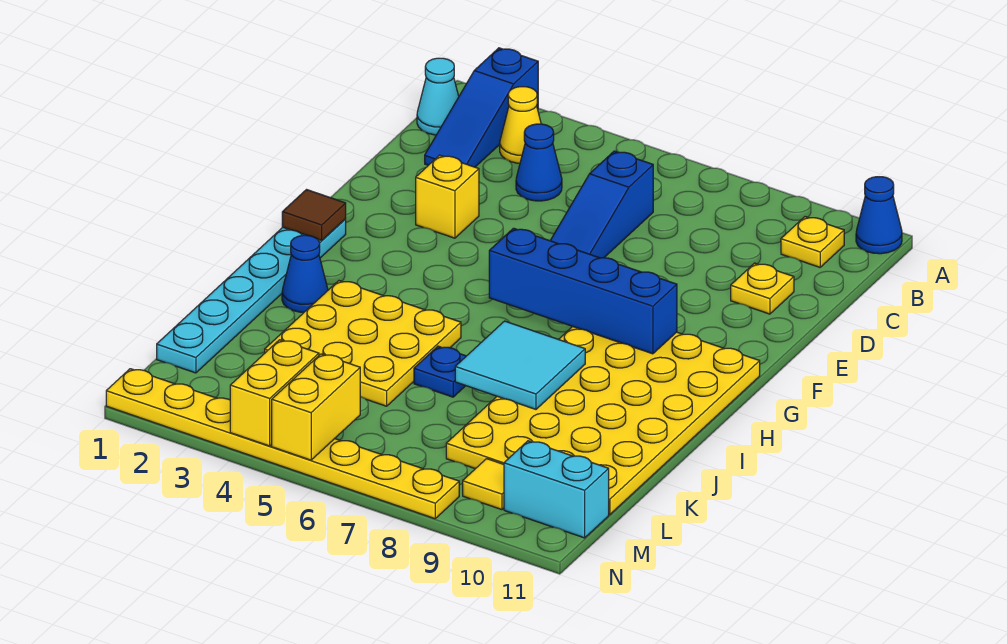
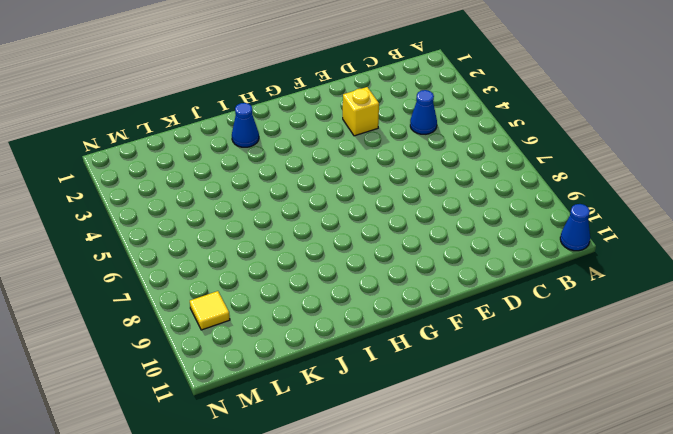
none -> blue 1x3 slope [425,48,538,167]
none -> cyan 1x1 cone [417,58,459,135]
none -> yellow 1x1 cone [500,87,541,163]

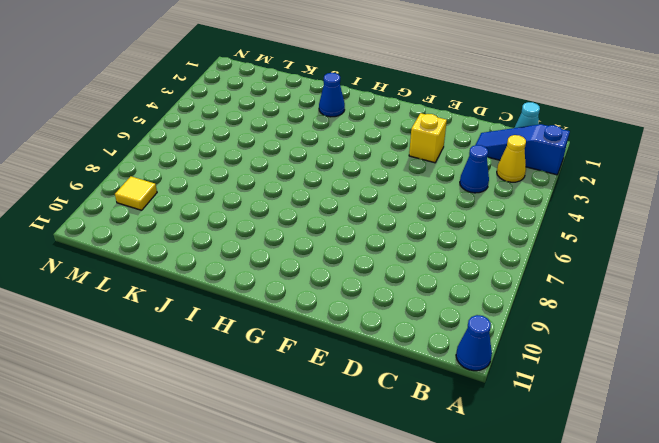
none -> yellow 1x1 plate [781,217,844,267]
none -> blue 1x3 slope [550,151,653,258]
none -> yellow 1x1 plate [731,263,794,314]

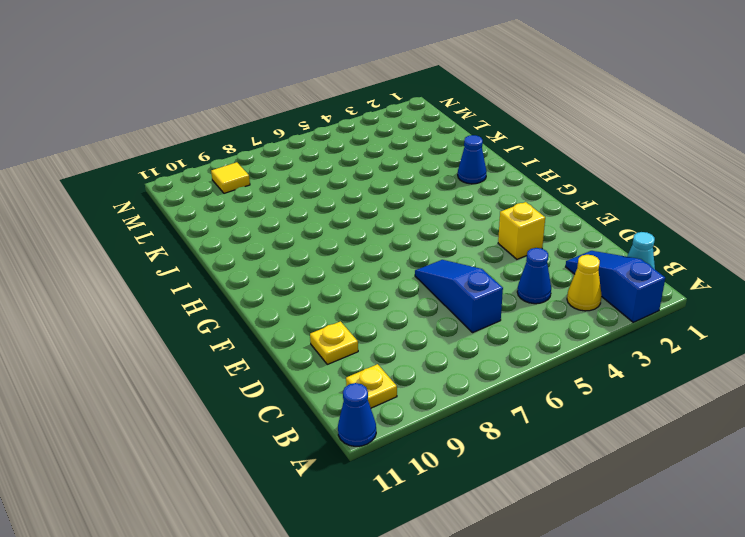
none -> cyan 1x6 plate [157,219,346,373]
none -> yellow 4x6 plate [446,326,760,515]
none -> yellow 3x3 plate [265,281,461,406]

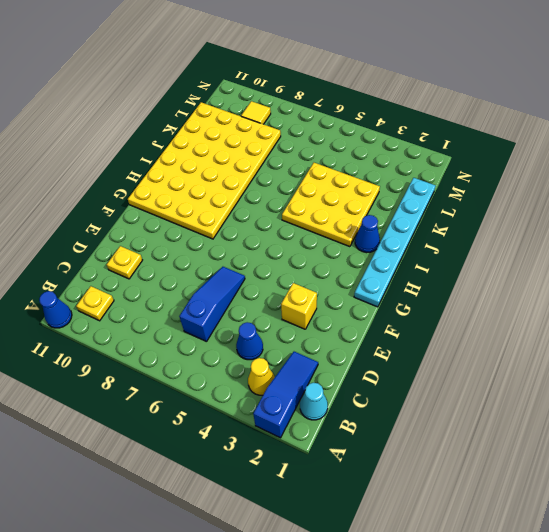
none -> blue 1x1 plate [414,346,466,397]
none -> cyan 1x2 brick [504,441,609,538]
none -> yellow 1x8 plate [106,369,459,519]

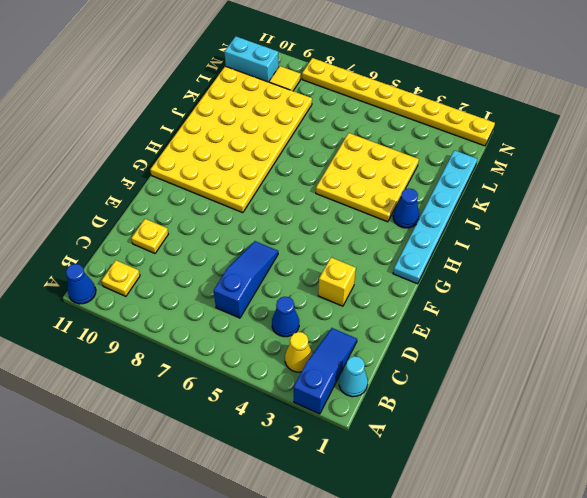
none -> blue 1x1 plate [414,346,466,397]
none -> brown 1x1 tile [282,190,346,240]
none -> blue 1x4 brick [489,228,677,354]

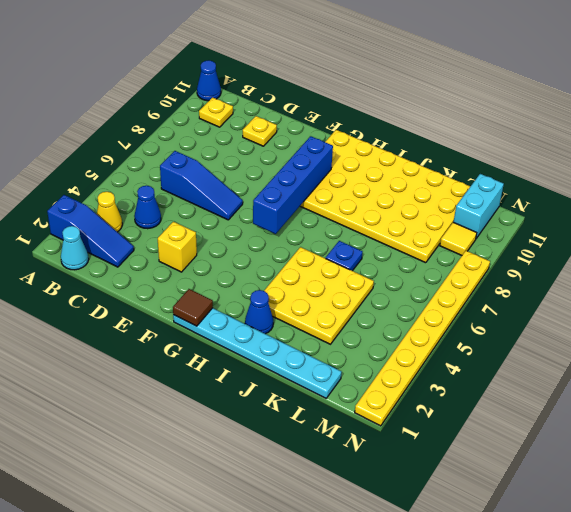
none -> cyan 2x2 tile [455,321,585,409]
none -> yellow 1x2 brick [230,340,319,446]
none -> yellow 1x2 brick [272,354,360,460]

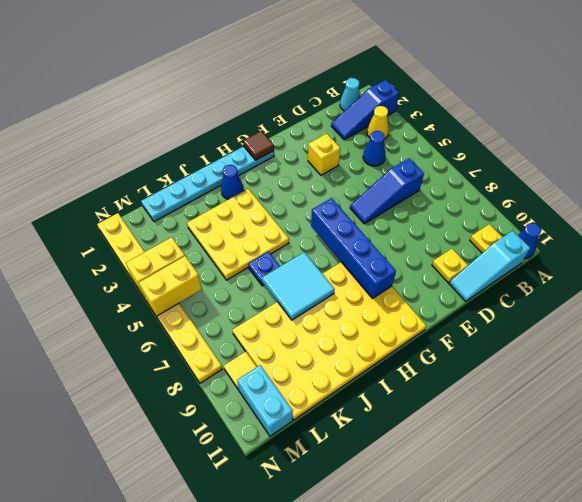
cyan 1x3 slope [449,231,530,302] -> none

